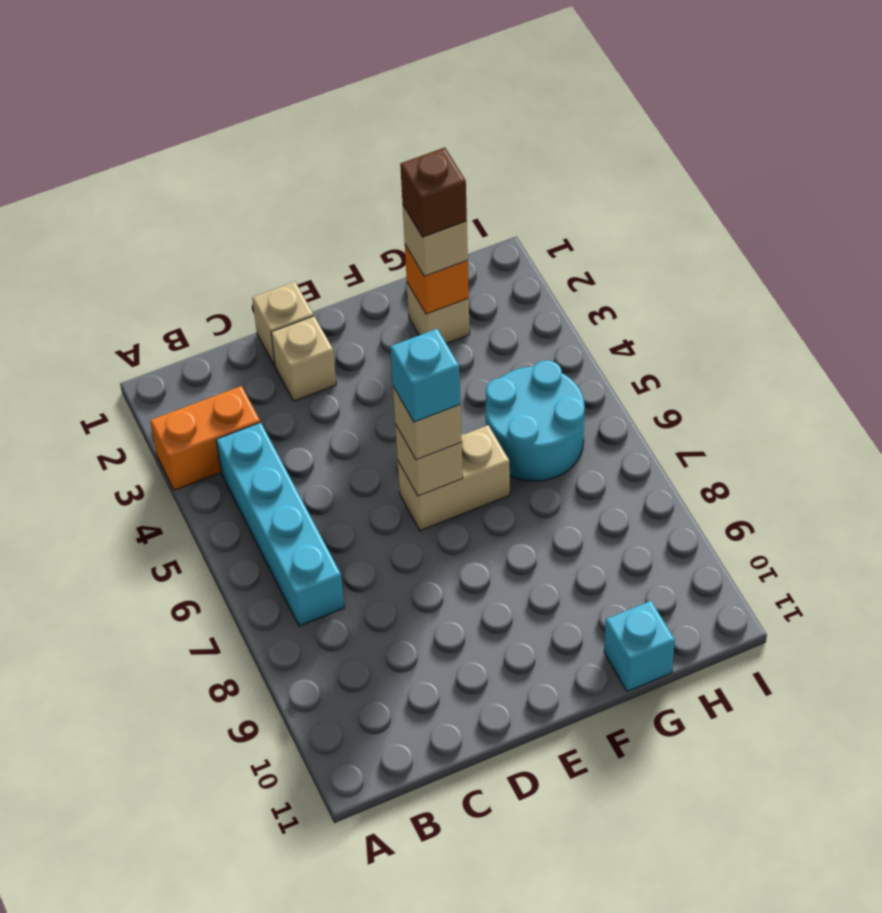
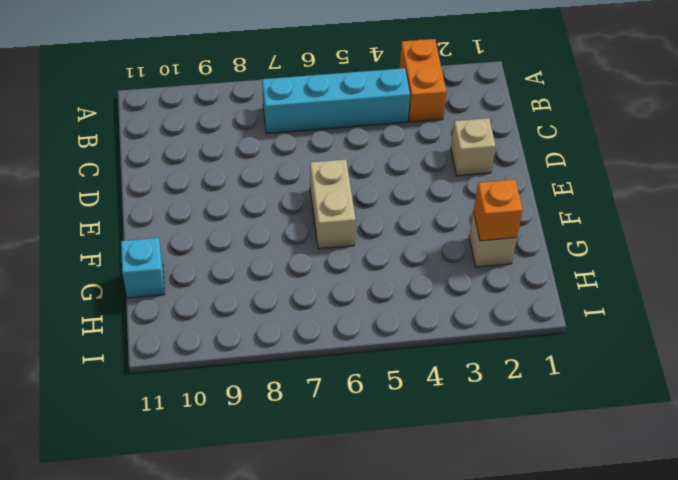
none -> tan 1x1 brick [252,282,314,366]
none -> cyan 2x2 round brick [485,360,585,481]
none -> tan 1x1 brick [395,424,463,496]

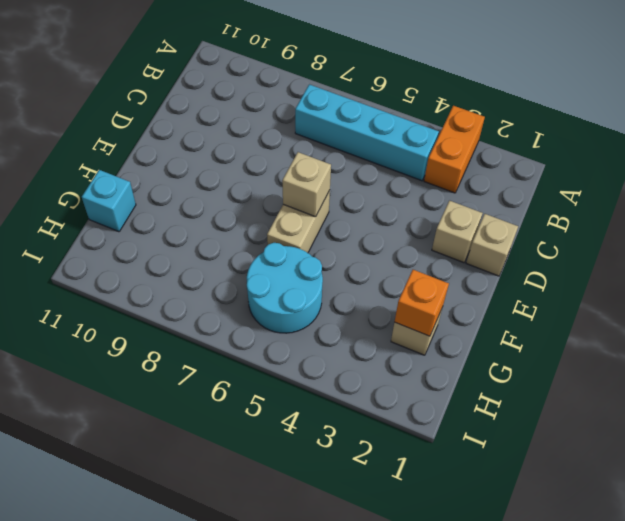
none -> tan 1x1 brick [393,387,462,460]
none -> tan 1x1 brick [403,206,468,276]
none -> cyan 1x1 brick [390,329,460,422]

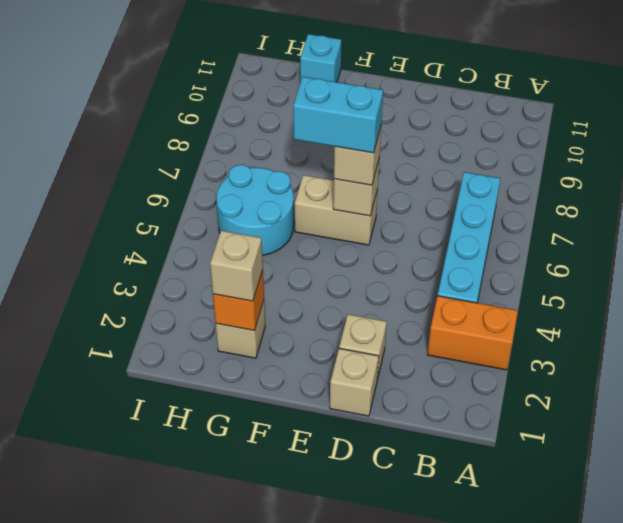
cyan 1x2 brick [293,77,383,153] -> cyan 1x1 brick [390,329,460,422]
none -> brown 1x1 brick [400,147,467,237]

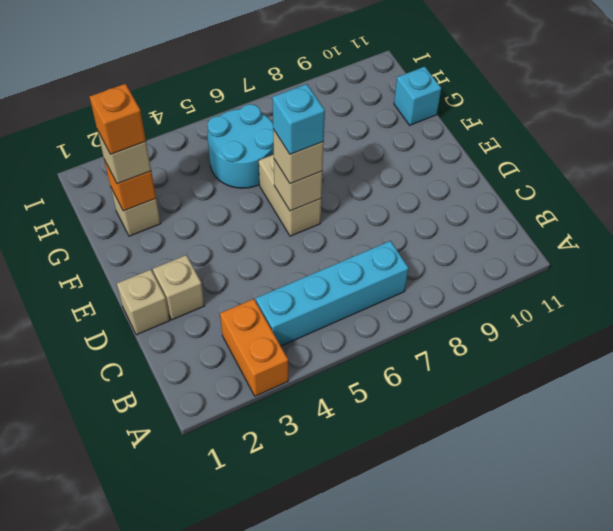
orange 1x1 brick [90,84,146,154] -> brown 1x1 brick [400,147,467,237]

